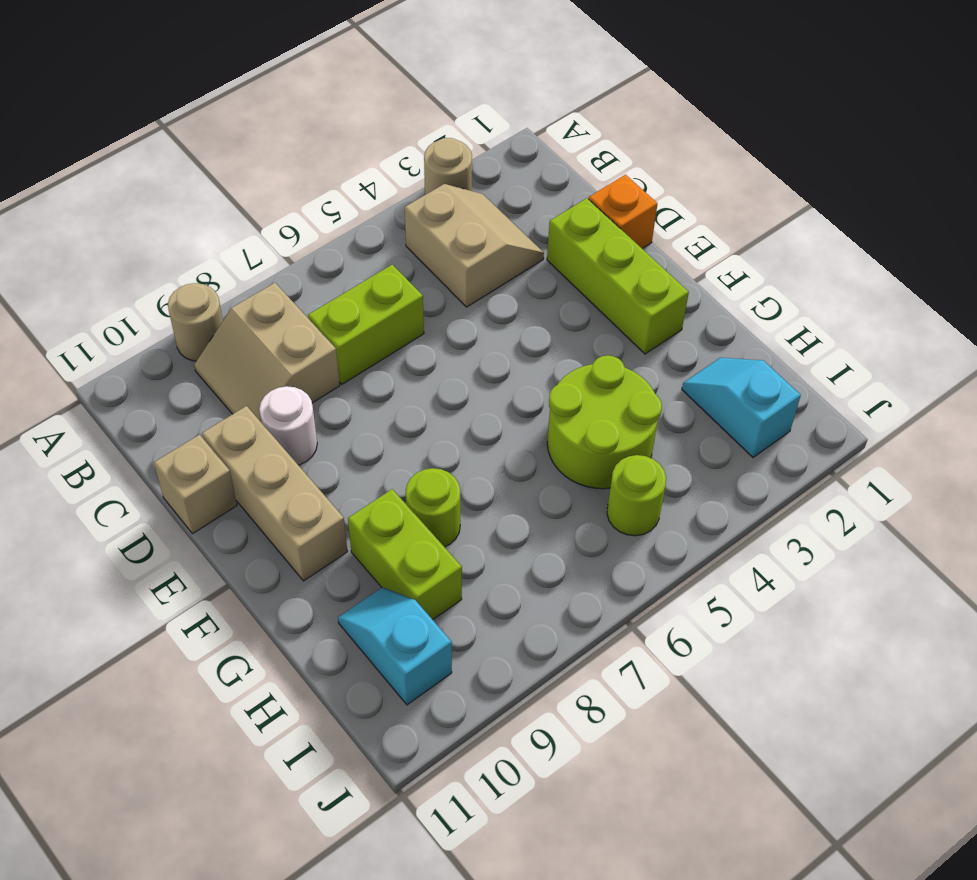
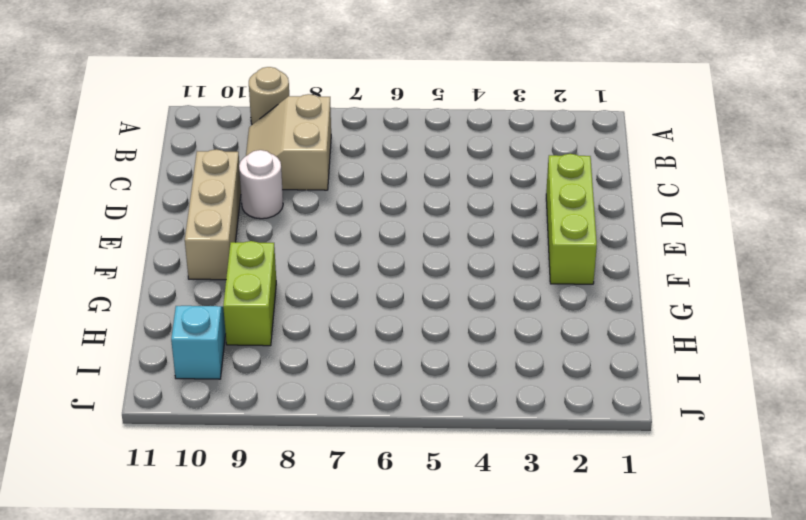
none -> tan 1x1 round brick [424,138,472,195]
none -> tan 2x2 slope [405,184,544,307]
none -> lime 1x2 brick [308,265,424,384]

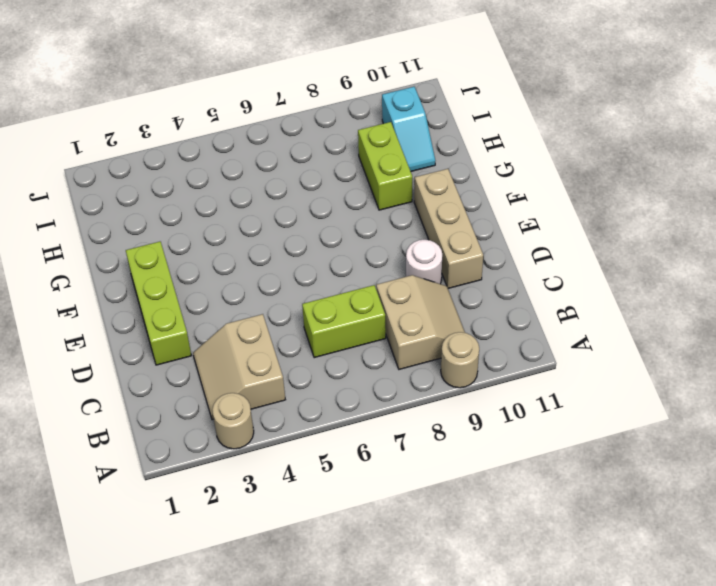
none -> orange 1x1 brick [589,175,657,249]
none -> tan 1x1 brick [154,435,237,534]
none -> lime 2x2 round brick [547,355,662,489]

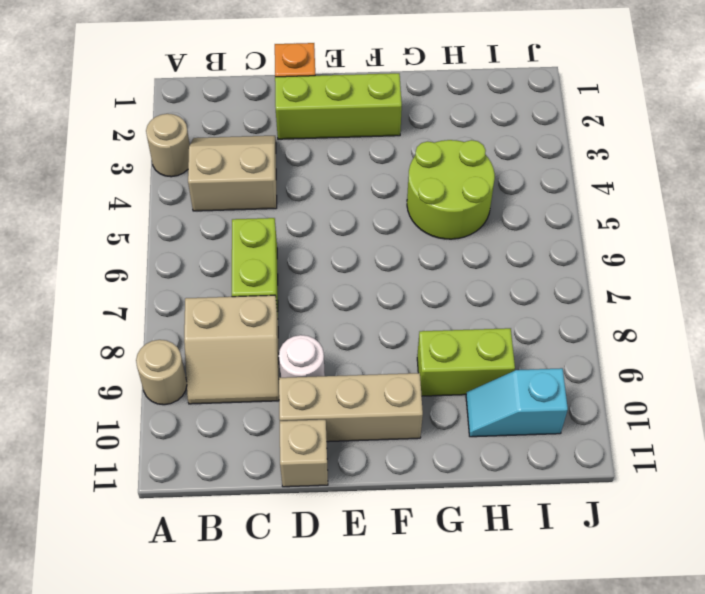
none -> lime 1x1 round brick [406,468,460,547]
none -> cyan 1x2 slope [682,358,801,457]
none -> lime 1x1 round brick [607,455,666,536]

